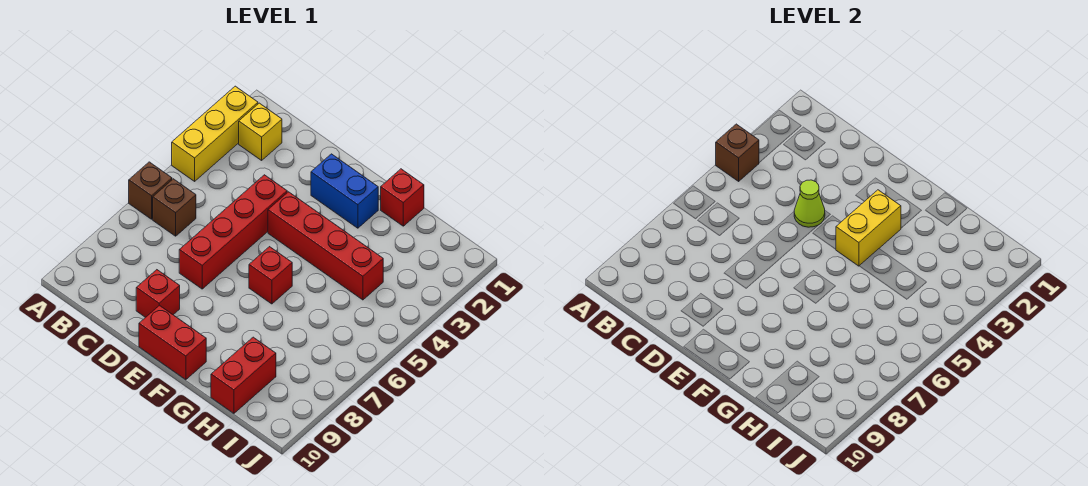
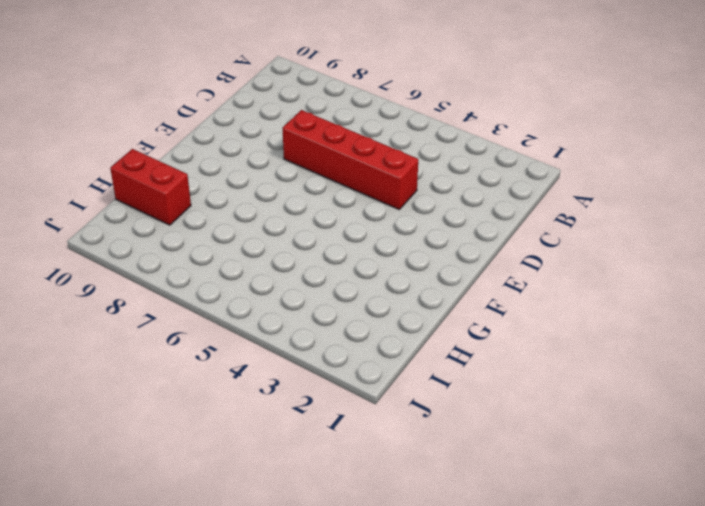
none -> yellow 1x3 brick [172,86,258,181]
none -> brown 1x1 brick [129,162,172,219]
none -> yellow 1x1 brick [239,103,282,160]

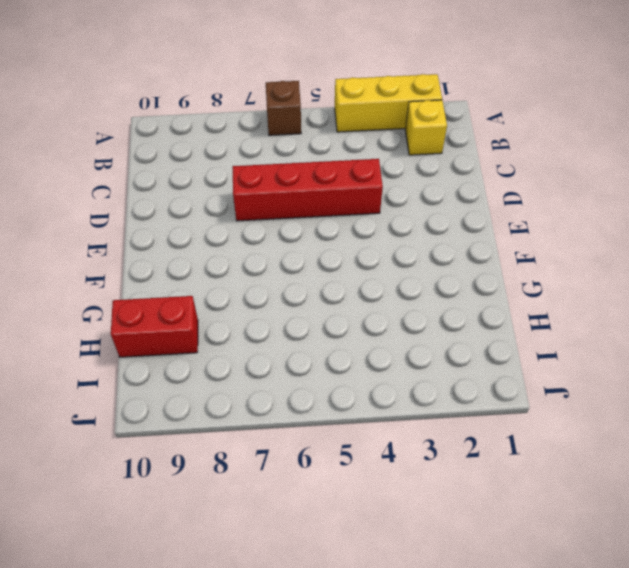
none -> brown 1x1 brick [153,179,196,236]
none -> red 1x1 brick [136,270,180,317]
none -> blue 1x2 brick [311,154,378,228]

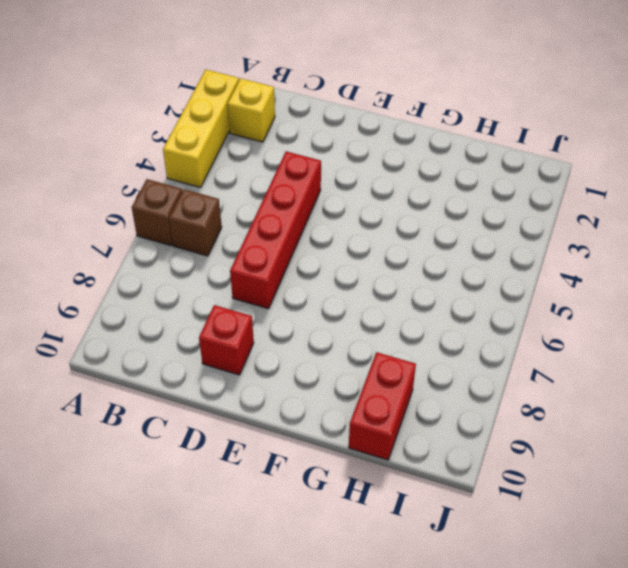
none -> blue 1x2 brick [311,154,378,228]
none -> red 1x4 brick [268,192,383,300]
none -> red 1x2 brick [139,305,206,380]

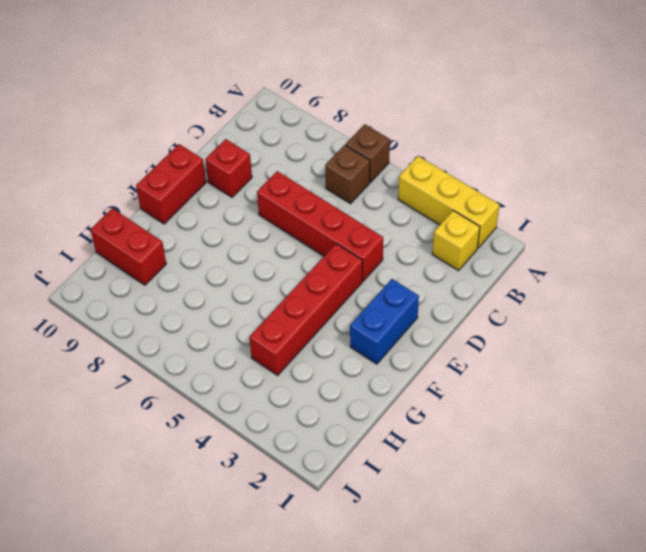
none -> red 1x1 brick [249,247,292,304]
none -> red 1x1 brick [381,169,424,226]
none -> brown 1x1 brick [716,124,759,181]

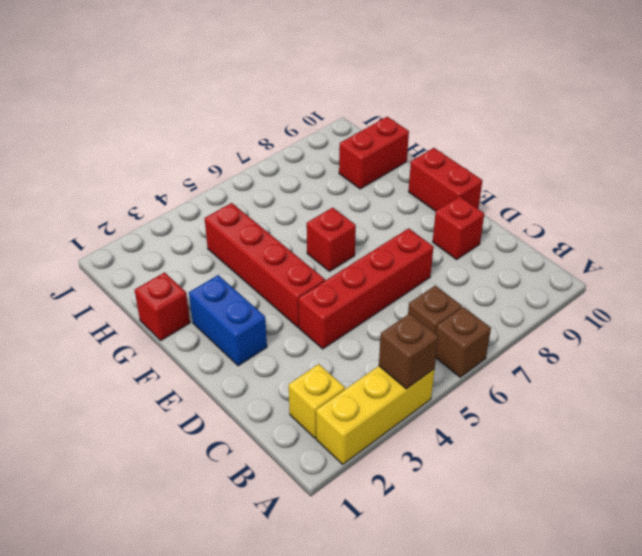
none -> lime 1x1 cone [794,180,825,227]
none -> yellow 1x2 brick [836,190,901,266]

